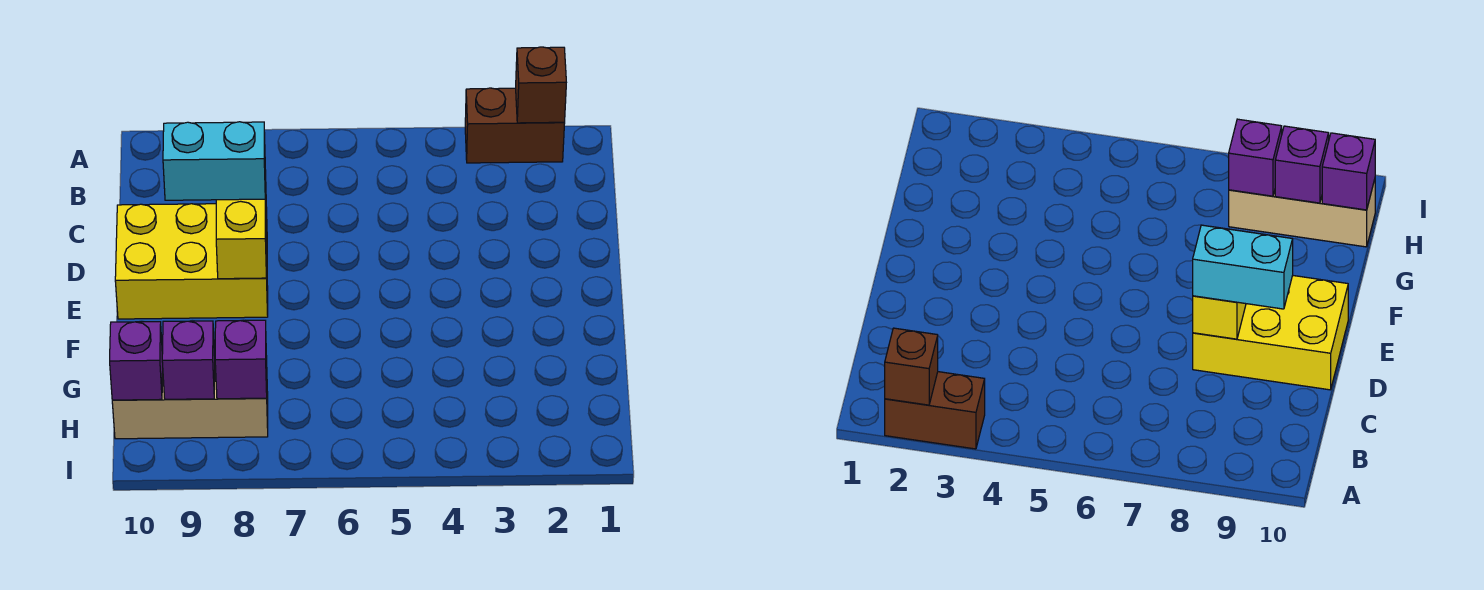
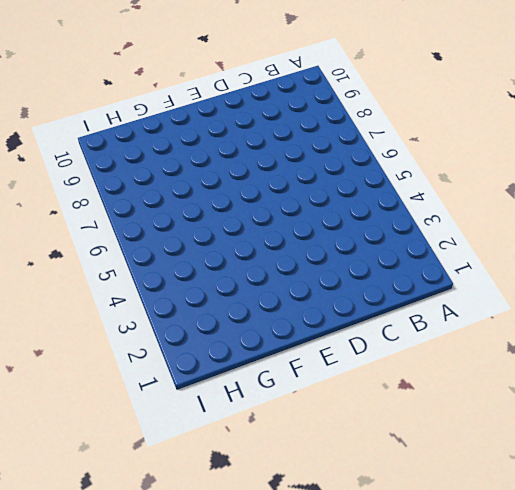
none -> brown 1x2 brick [465,88,565,163]
none -> yellow 2x3 brick [115,204,268,319]

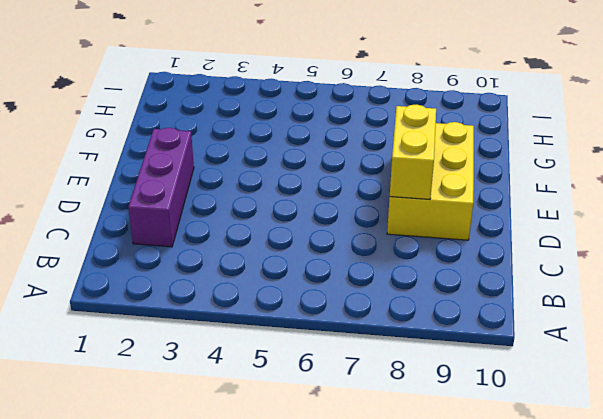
purple 1x3 brick [128,128,194,247] -> none
yellow 2x3 brick [387,122,474,240] -> yellow 2x3 brick turned to [115,204,268,319]
none -> brown 1x2 brick [465,88,565,163]
none -> tan 1x3 brick [112,366,268,439]

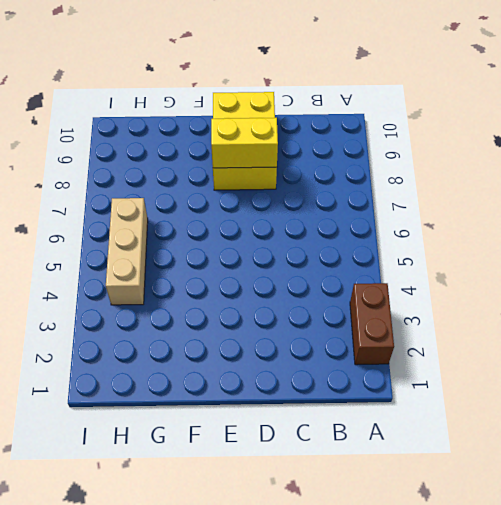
tan 1x3 brick [106,198,148,305] -> tan 1x3 brick moved to [112,366,268,439]
none -> brown 1x1 brick [516,47,566,123]
none -> purple 1x1 brick [215,320,267,399]

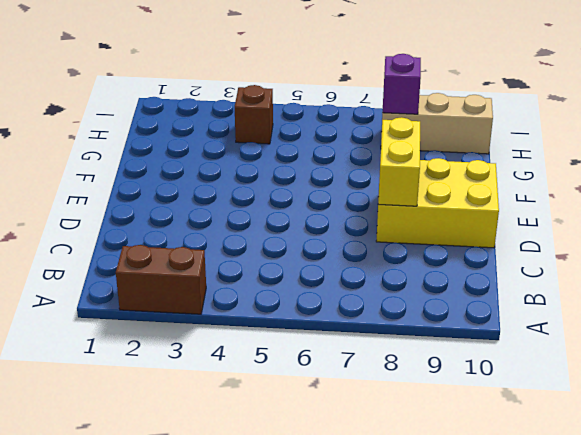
brown 1x1 brick [235,85,273,144] -> brown 1x1 brick moved to [516,47,566,123]
none -> purple 1x1 brick [162,321,215,399]
none -> purple 1x1 brick [110,322,163,400]

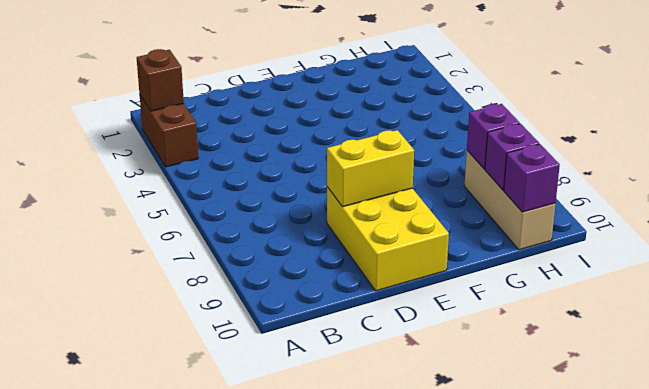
none -> cyan 1x2 brick [163,122,265,200]

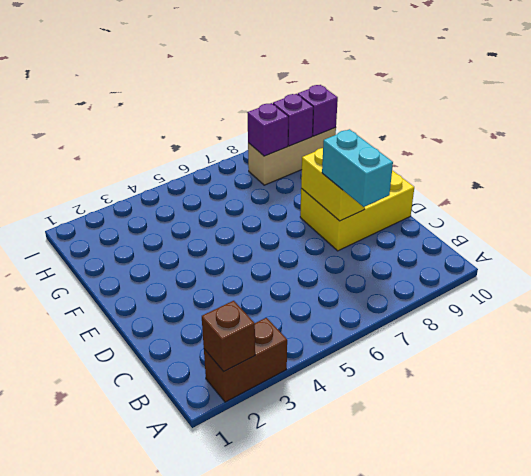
cyan 1x2 brick [322,129,393,207] -> cyan 1x2 brick turned to [163,122,265,200]

